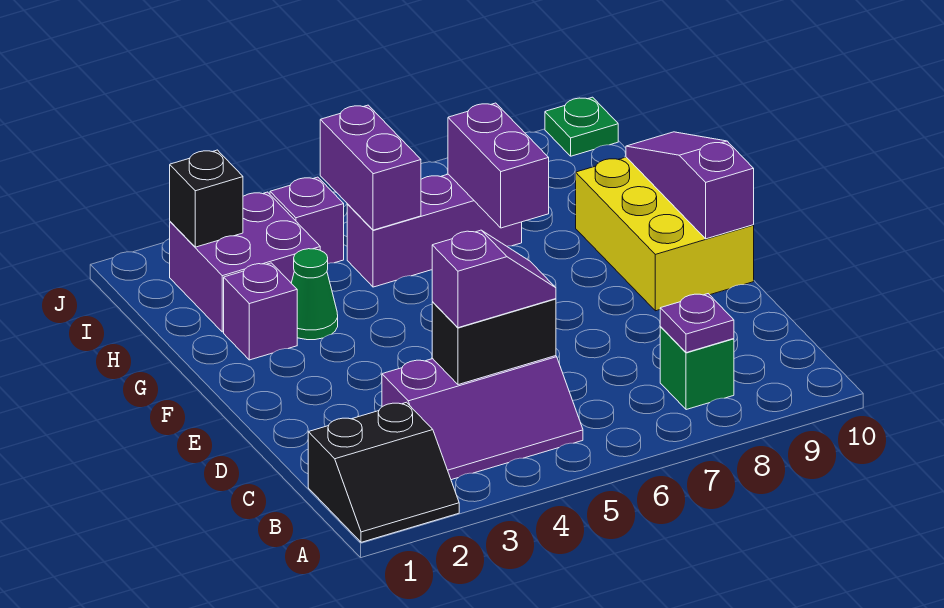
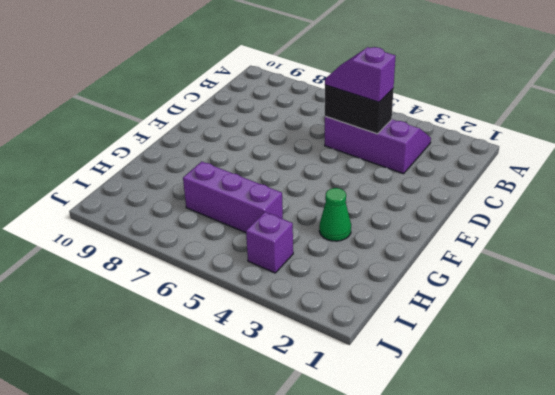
none -> black 2x2 slope [308,402,459,542]
none -> green 1x1 brick [660,327,734,410]
none -> yellow 2x3 brick [576,157,754,311]

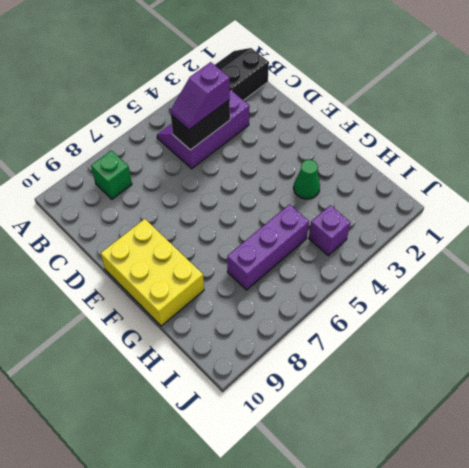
none -> purple 1x1 brick [224,263,297,360]
none -> purple 2x2 brick [170,192,320,332]
none -> green 1x1 plate [545,97,618,156]

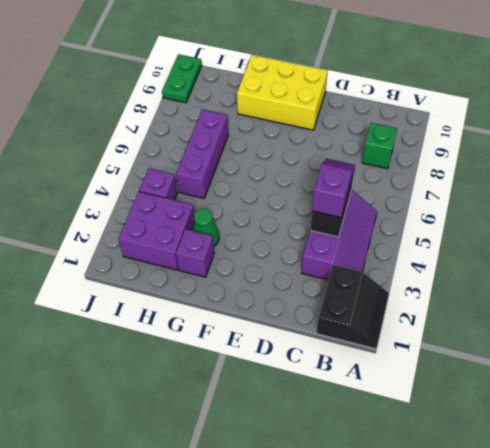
green 1x2 plate [162,54,202,103] -> green 1x1 plate [545,97,618,156]
none -> purple 1x1 plate [660,294,734,353]
none -> purple 1x3 slope [626,132,754,239]
none -> purple 1x2 brick [448,103,549,228]

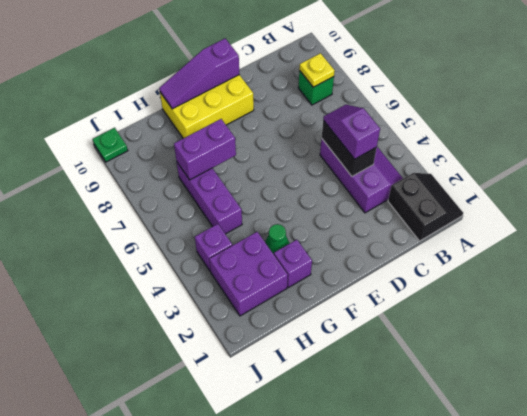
yellow 1x1 plate [299,53,335,87] -> purple 1x1 plate [660,294,734,353]
none -> purple 1x2 brick [320,105,421,230]
none -> black 1x1 brick [170,150,243,247]

